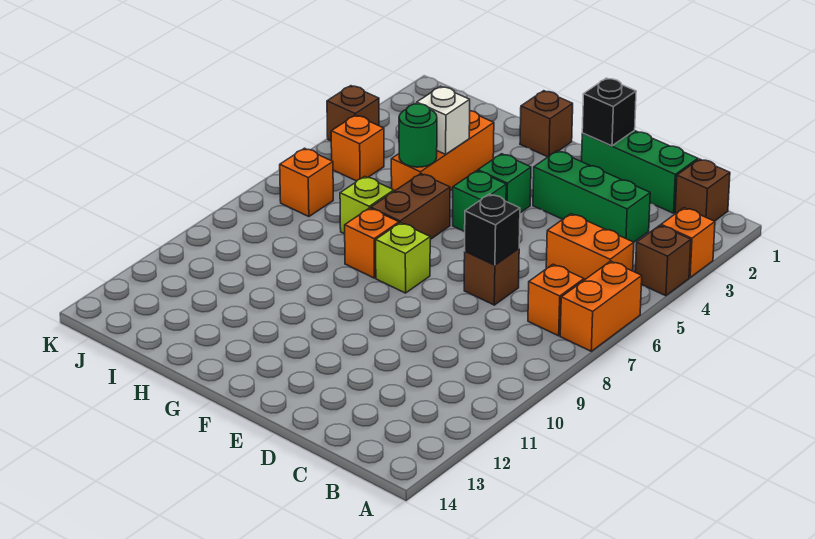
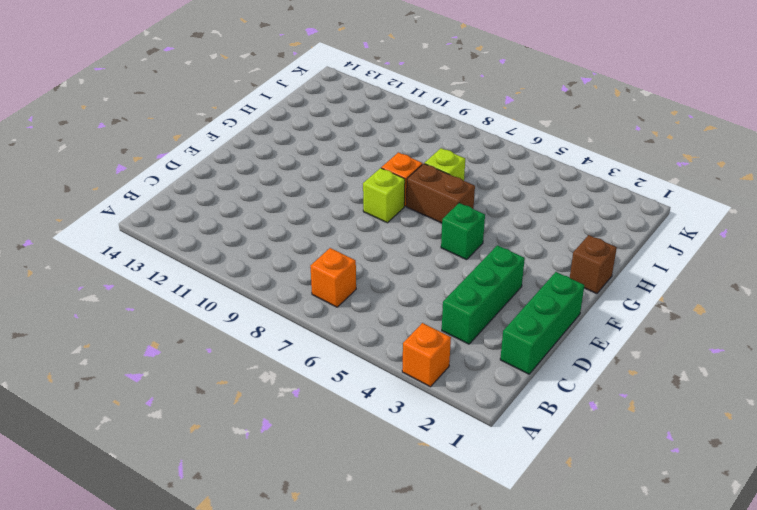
none -> brown 1x1 brick [635,225,691,296]
none -> orange 1x2 brick [560,261,642,351]
none -> brown 1x1 brick [675,159,730,221]

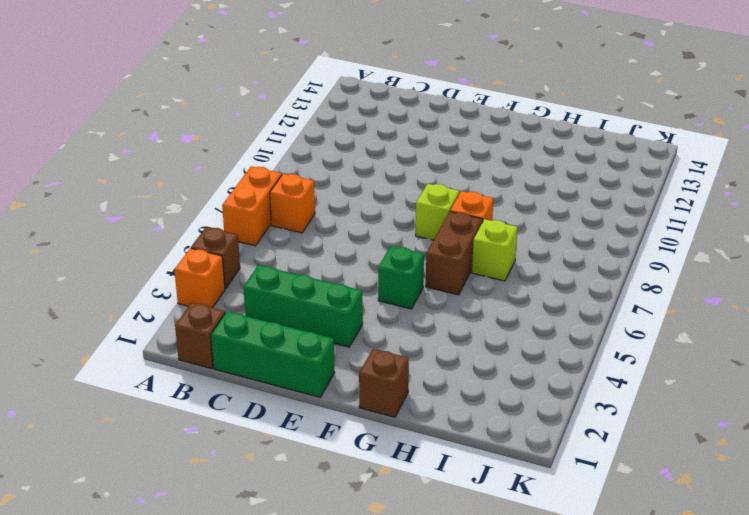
none -> orange 1x2 brick [546,214,634,280]
none -> brown 1x1 brick [464,249,519,305]
none -> green 1x1 brick [478,154,531,213]

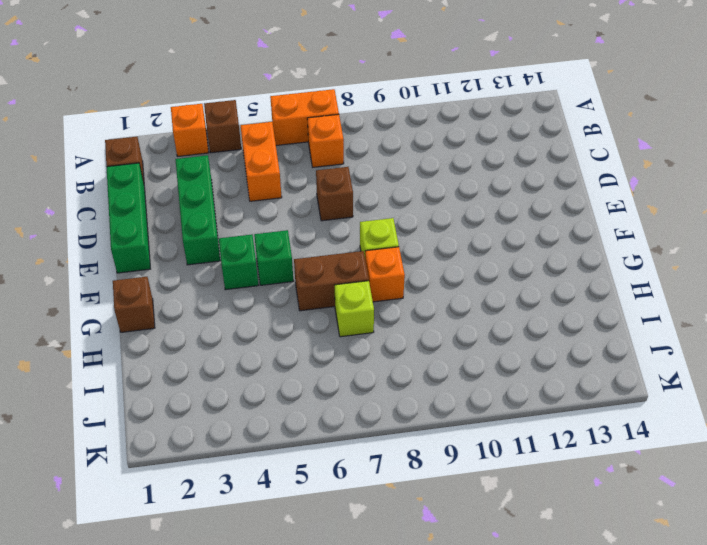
none -> orange 1x3 brick [391,111,494,191]
none -> orange 1x1 brick [331,115,384,181]
none -> orange 1x1 brick [280,148,333,217]

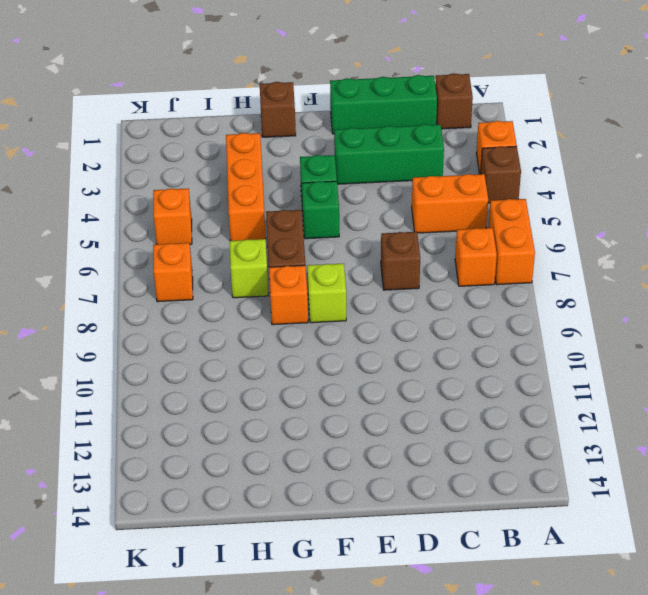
none -> brown 1x1 brick [327,86,379,141]
none -> black 1x1 brick [465,194,520,265]
none -> black 1x1 brick [582,78,636,146]

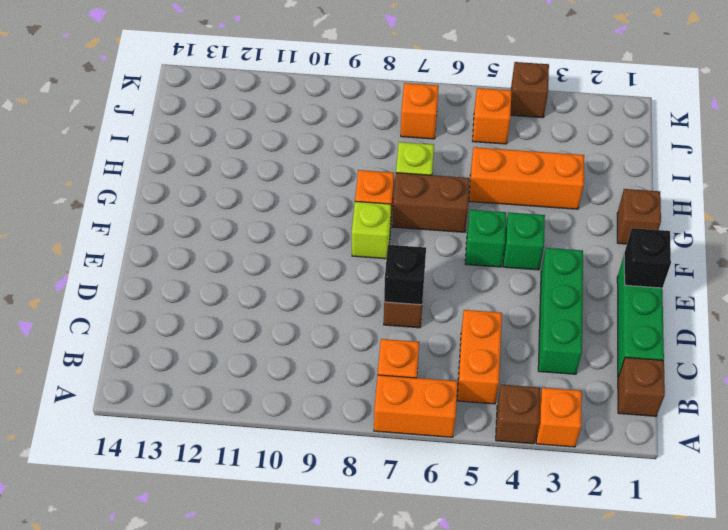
none -> white 1x1 brick [417,86,470,154]
none -> green 1x1 round brick [399,104,437,167]

